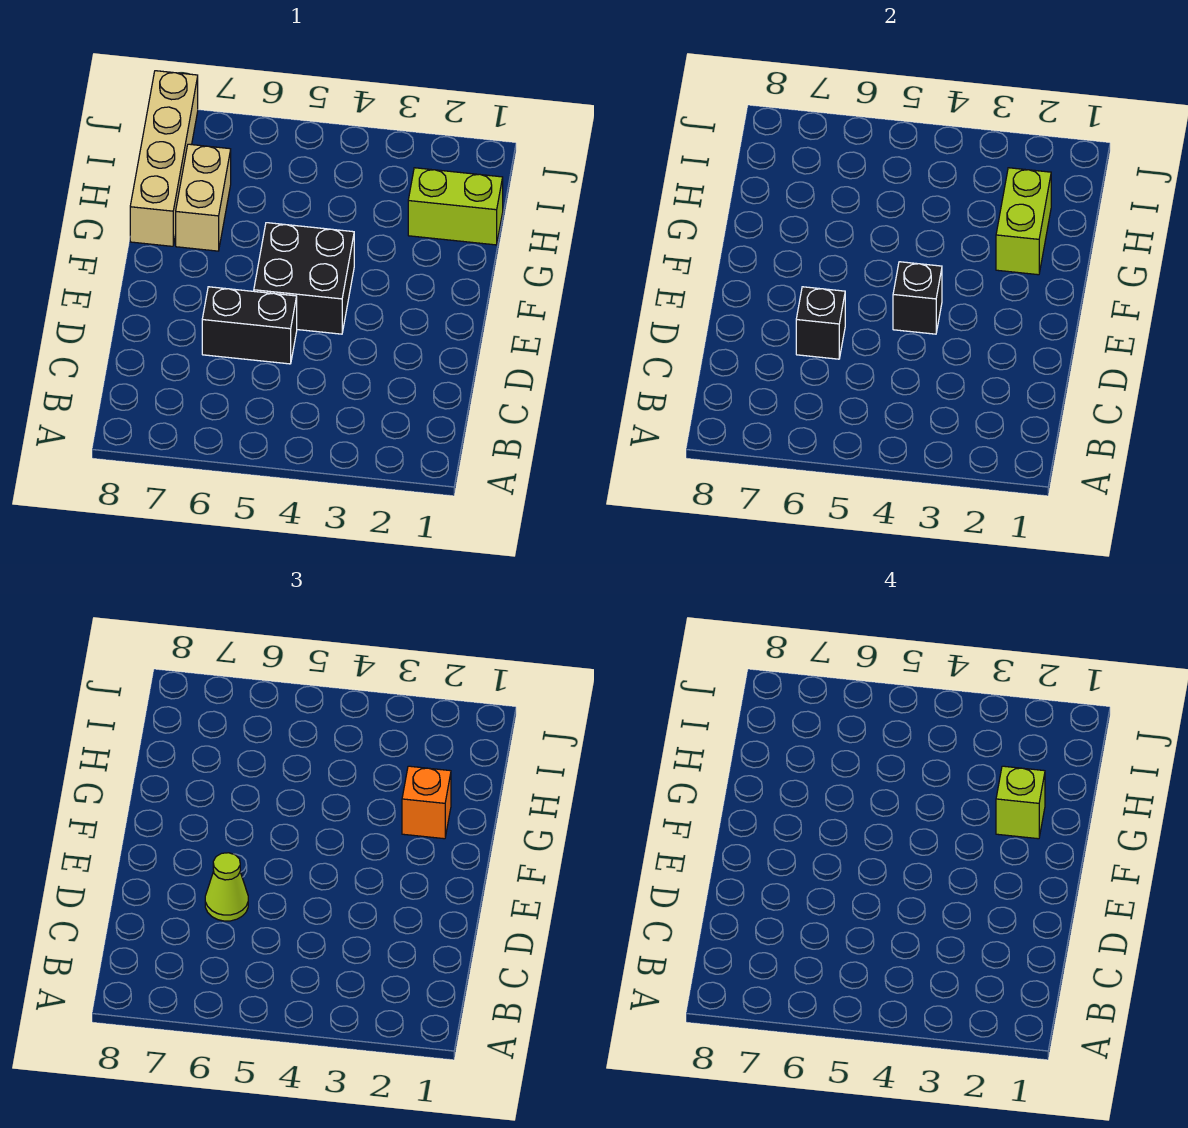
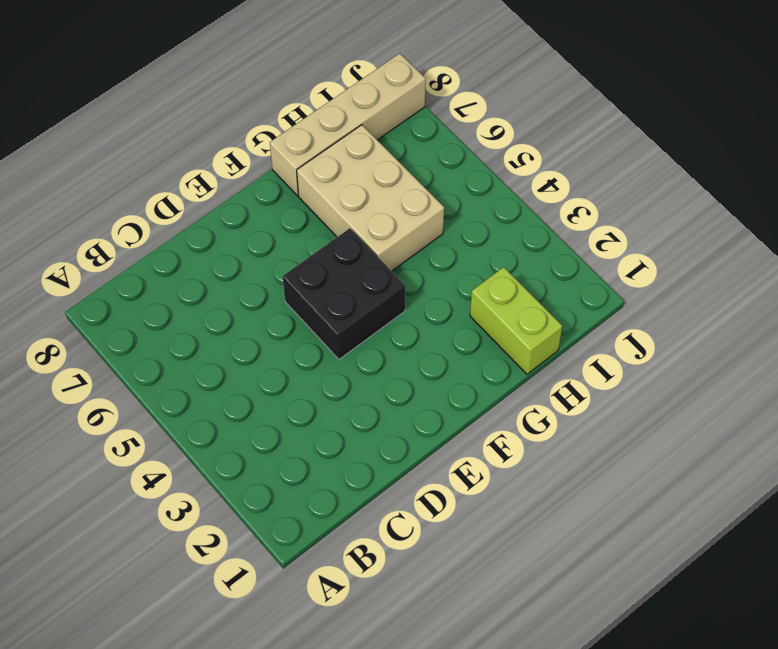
tan 2x3 brick [297,125,444,271] -> tan 1x2 brick [176,144,231,251]
none -> black 1x2 brick [202,287,297,364]
none -> black 1x1 brick [796,287,845,359]

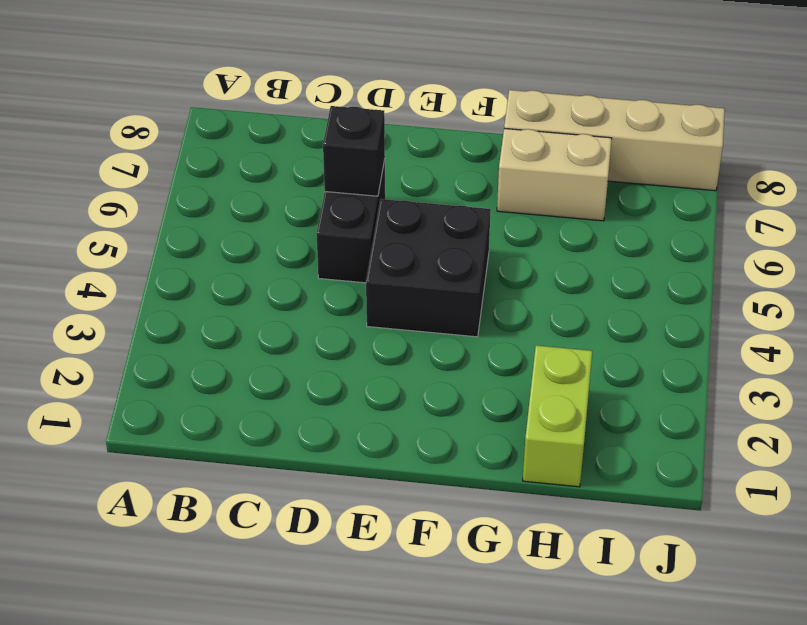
none -> black 1x1 brick [893,262,942,334]
none -> lime 1x2 brick [996,168,1051,275]

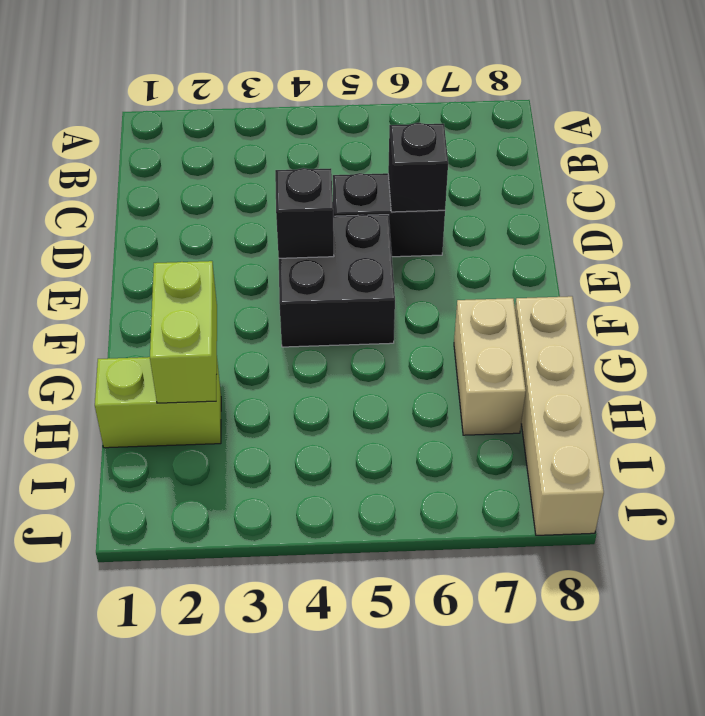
none -> lime 1x1 cone [205,853,248,921]
none -> orange 1x1 brick [402,766,451,839]

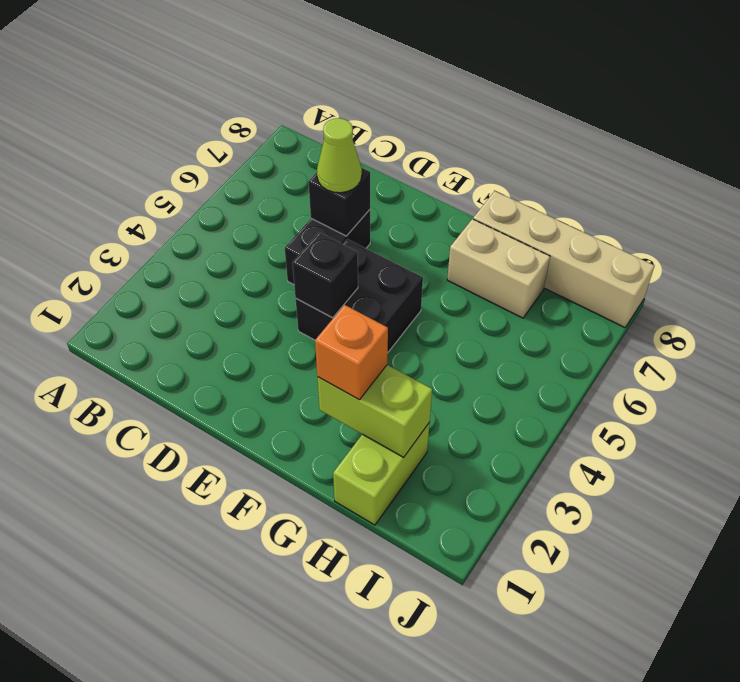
none -> lime 1x1 brick [996,766,1045,839]

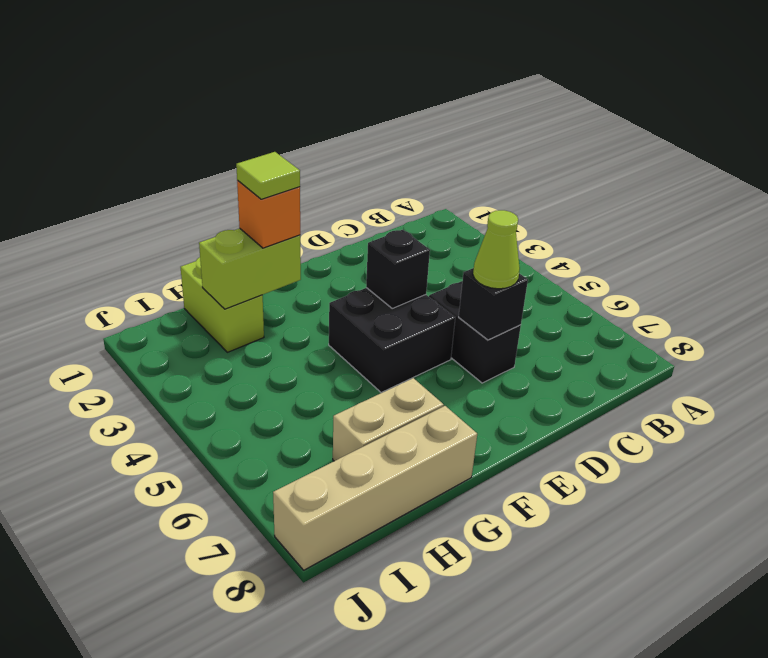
lime 1x1 tile [236,152,300,199] -> lime 1x1 brick [996,766,1045,839]

